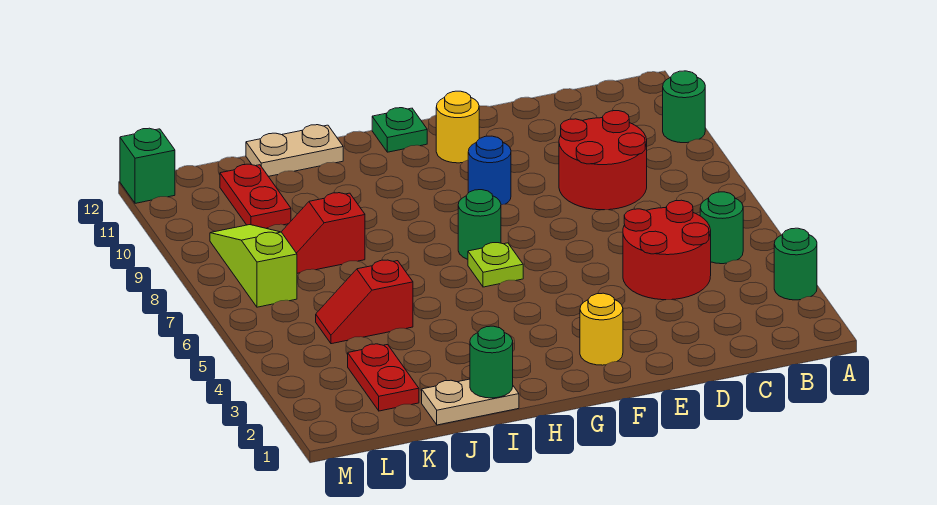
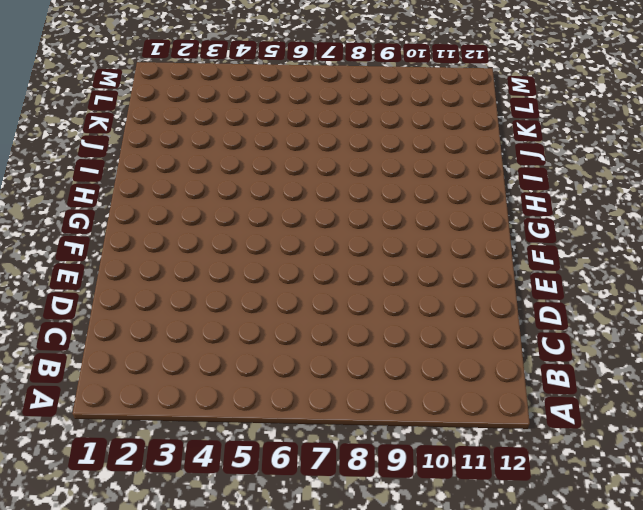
none -> green 1x1 round brick [774,228,817,300]
none -> green 1x1 round brick [663,71,705,143]
none -> green 1x1 round brick [700,192,743,264]

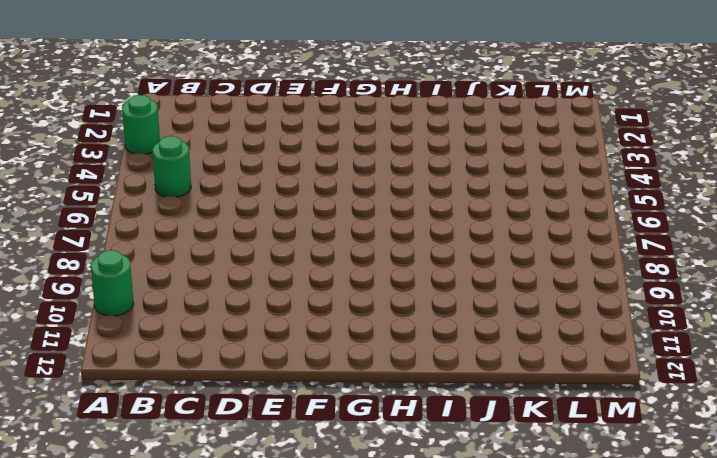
none -> red 2x2 round brick [623,200,711,300]
none -> red 2x2 round brick [559,111,647,210]
none -> yellow 1x1 round brick [580,293,623,365]

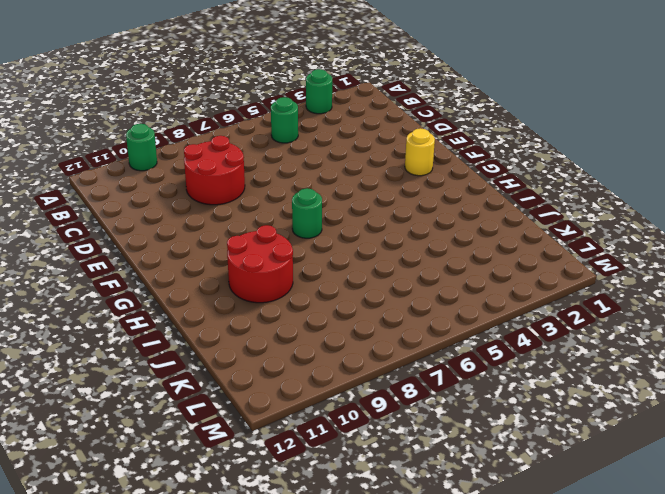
red 2x2 round brick [227,225,293,303] -> red 2x2 round brick moved to [623,200,711,300]
none -> blue 1x1 round brick [468,136,511,205]
none -> yellow 1x1 round brick [436,91,479,163]
none -> lime 1x1 plate [468,243,523,287]

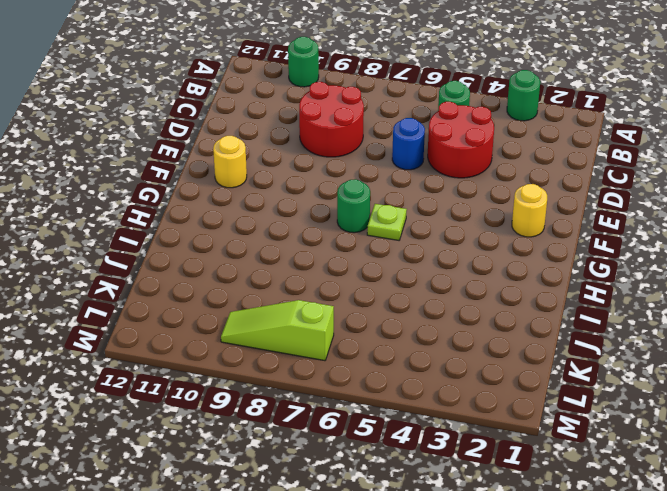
blue 1x1 round brick [392,118,425,170] -> blue 1x1 round brick moved to [468,136,511,205]
none -> green 1x1 plate [372,108,427,152]
none -> tan 1x2 plate [422,379,519,425]
none -> tan 1x2 plate [246,125,343,176]

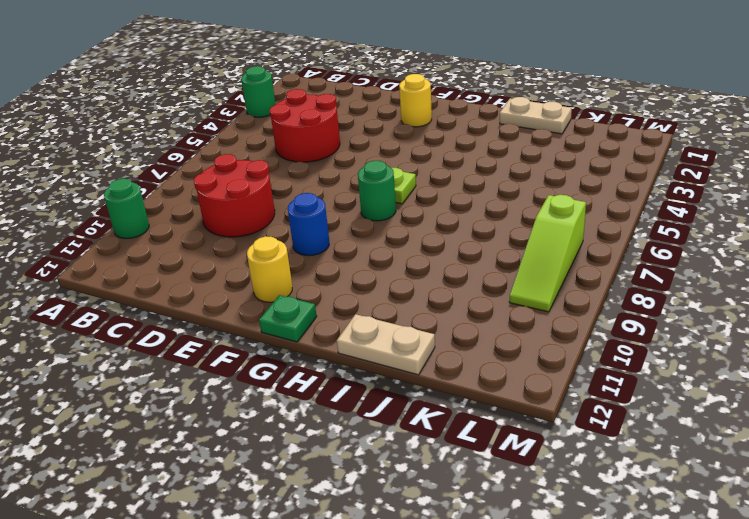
none -> green 1x1 round brick [700,192,743,264]
none -> red 1x2 slope [316,260,413,344]
none -> red 1x2 slope [282,193,365,273]

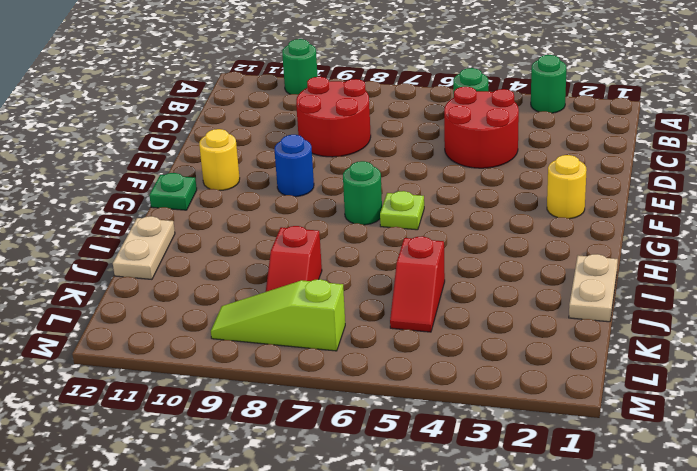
none -> red 1x2 plate [348,344,419,411]
none -> red 1x2 plate [220,164,291,228]
none -> green 1x1 brick [120,128,175,203]

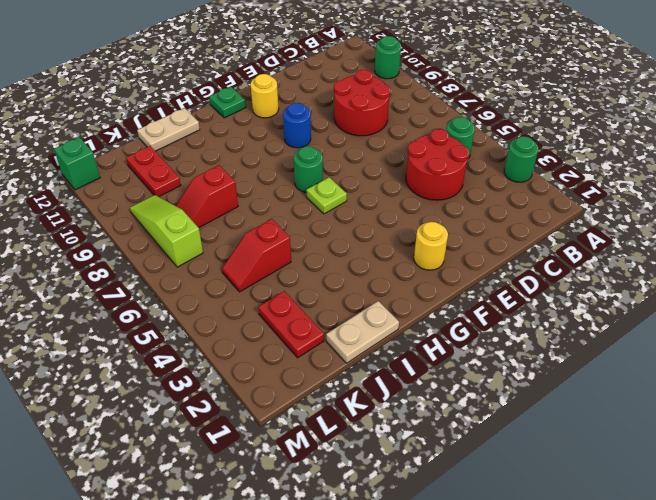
none -> green 1x1 round brick [470,326,513,398]

